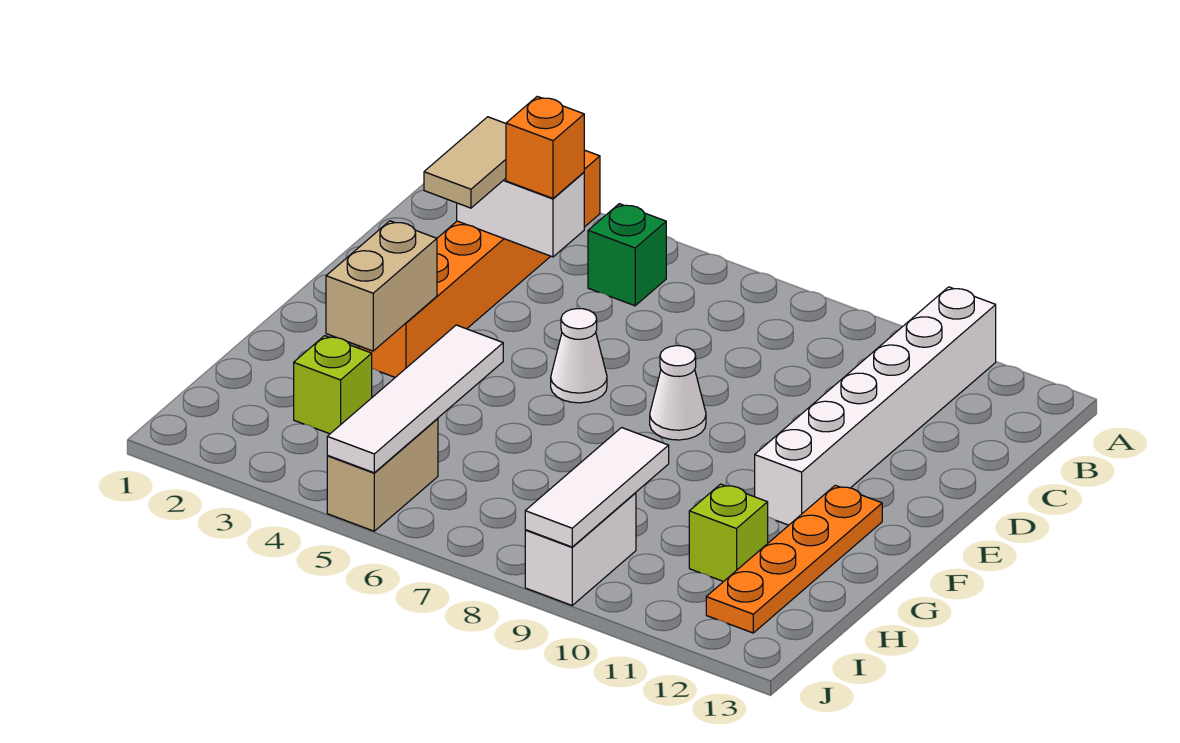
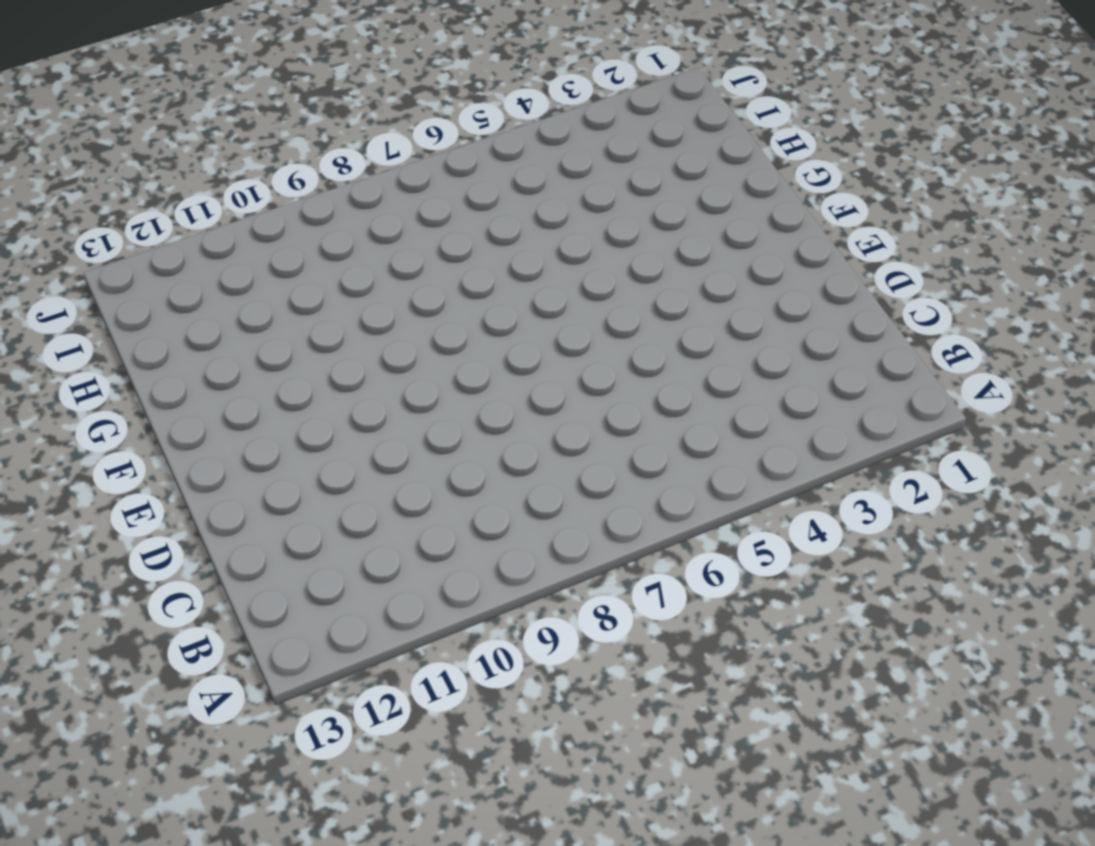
none -> orange 1x6 brick [359,150,600,377]
none -> white 1x6 brick [755,287,996,525]
none -> green 1x1 brick [588,204,666,306]

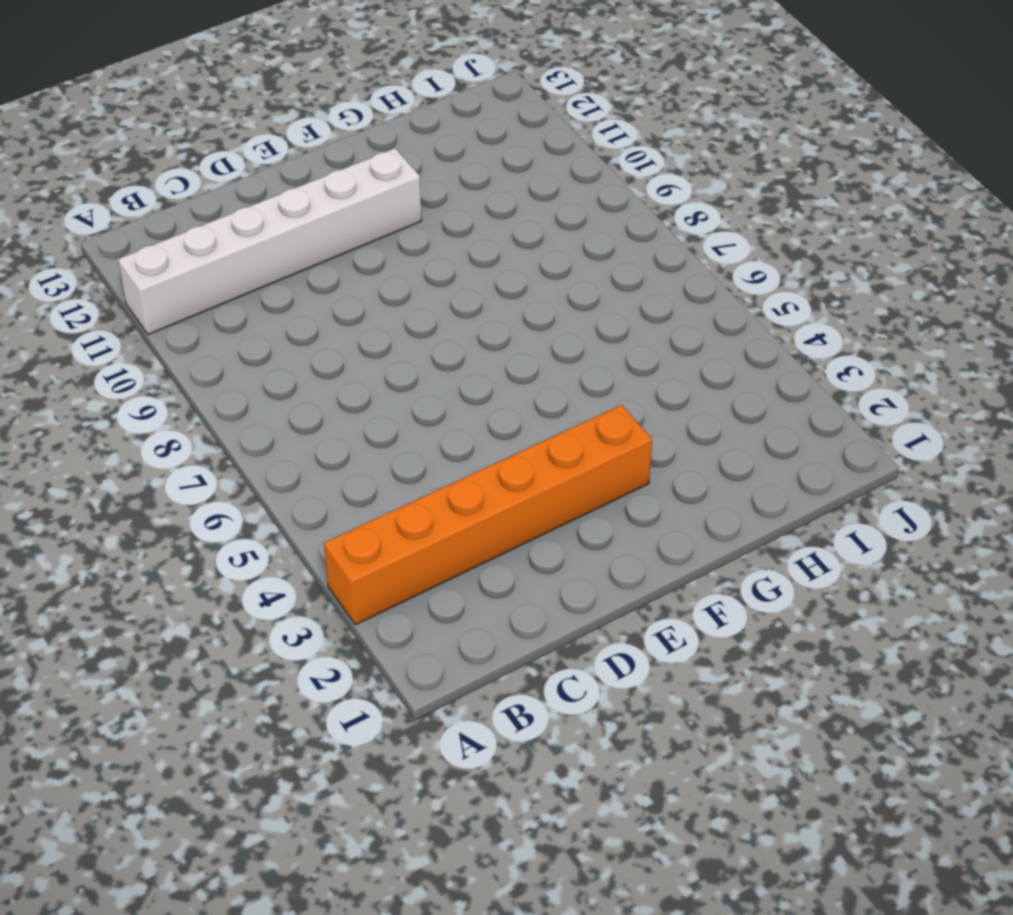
none -> green 1x1 brick [588,204,666,306]
none -> white 1x1 cone [551,309,607,403]
none -> white 1x1 cone [650,346,706,440]

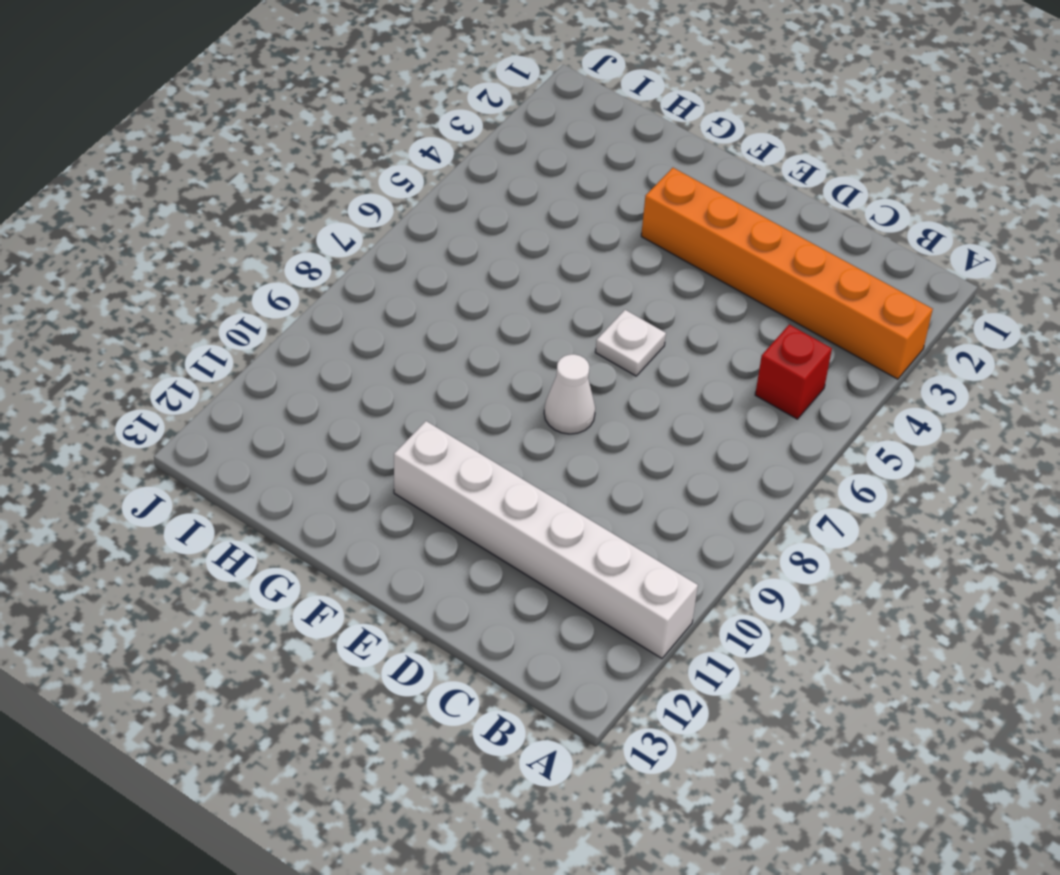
red 1x1 brick [755,325,832,419] -> green 1x1 brick [588,204,666,306]
white 1x1 plate [595,310,666,376] -> white 1x1 cone [551,309,607,403]
none -> orange 1x4 plate [706,485,882,633]
none -> lime 1x1 brick [294,336,372,434]
none -> lime 1x1 brick [689,484,768,582]

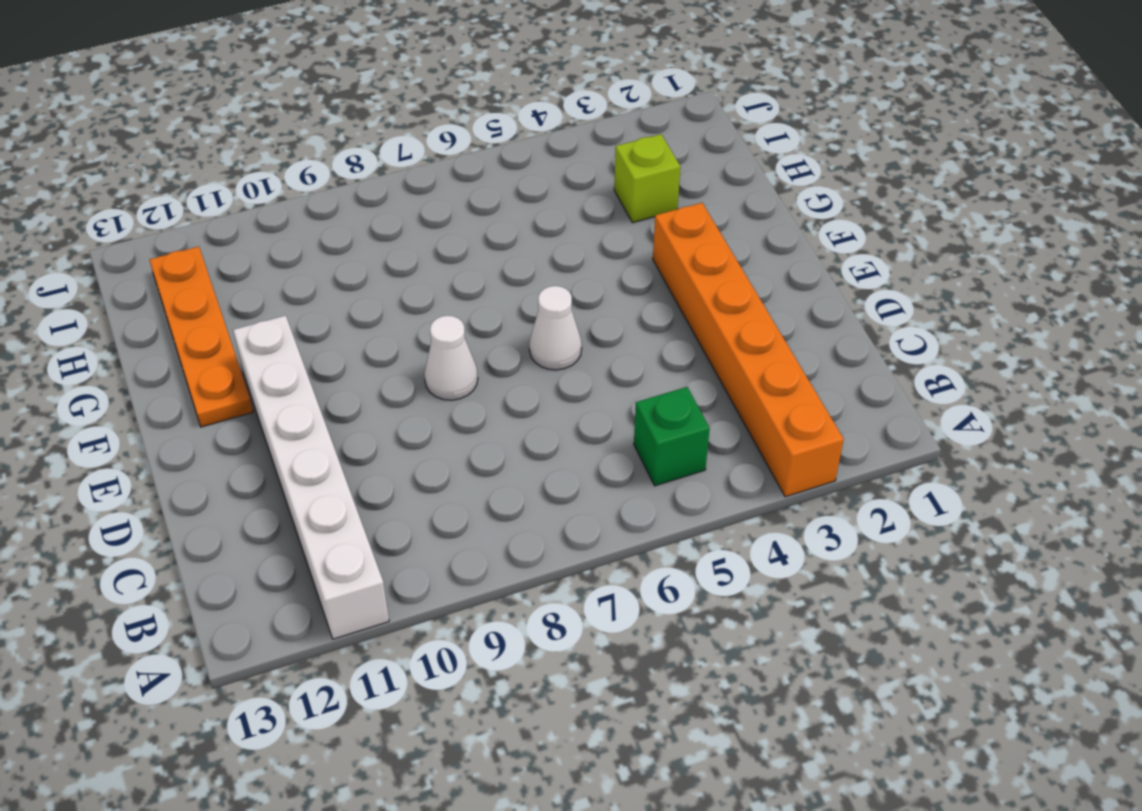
none -> lime 1x1 brick [689,484,768,582]
none -> tan 1x2 brick [327,418,438,531]
none -> white 1x2 brick [525,493,636,605]

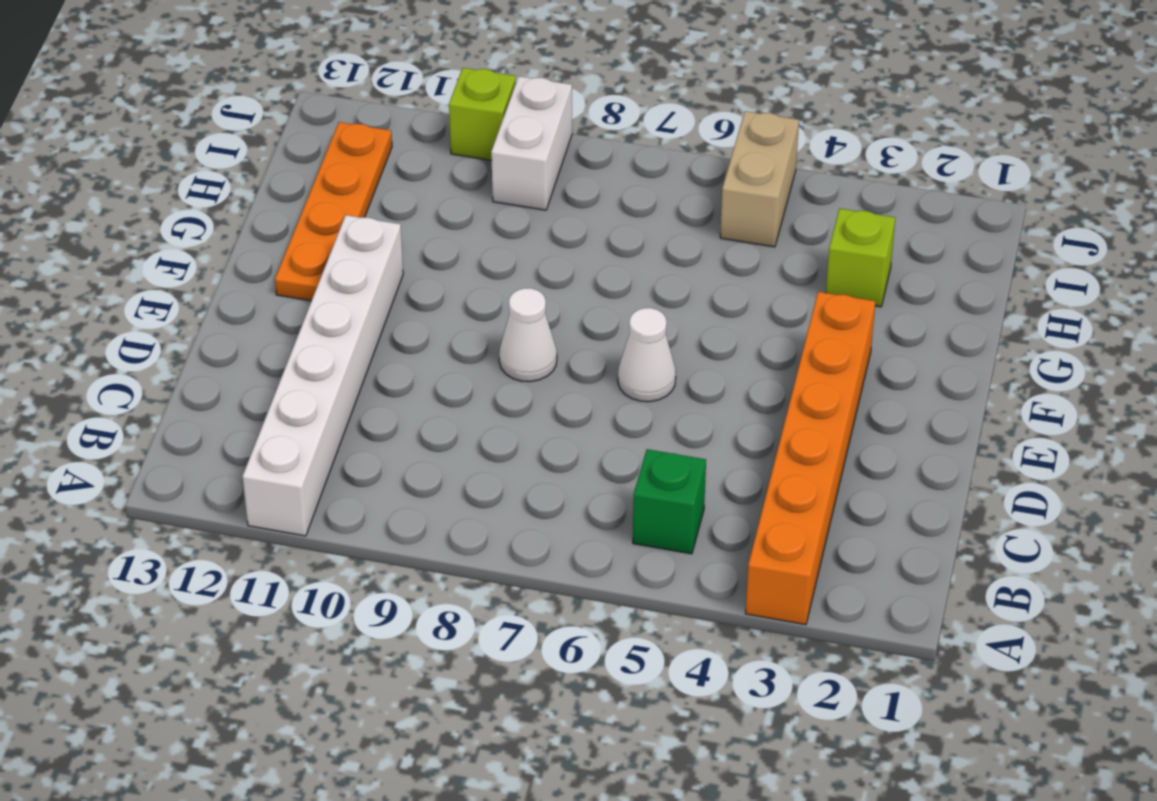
lime 1x1 brick [449,68,516,160] -> lime 1x1 brick moved to [689,484,768,582]
none -> white 1x2 brick [457,172,584,257]
none -> tan 1x2 brick [326,221,437,351]
none -> white 1x4 tile [327,325,503,473]

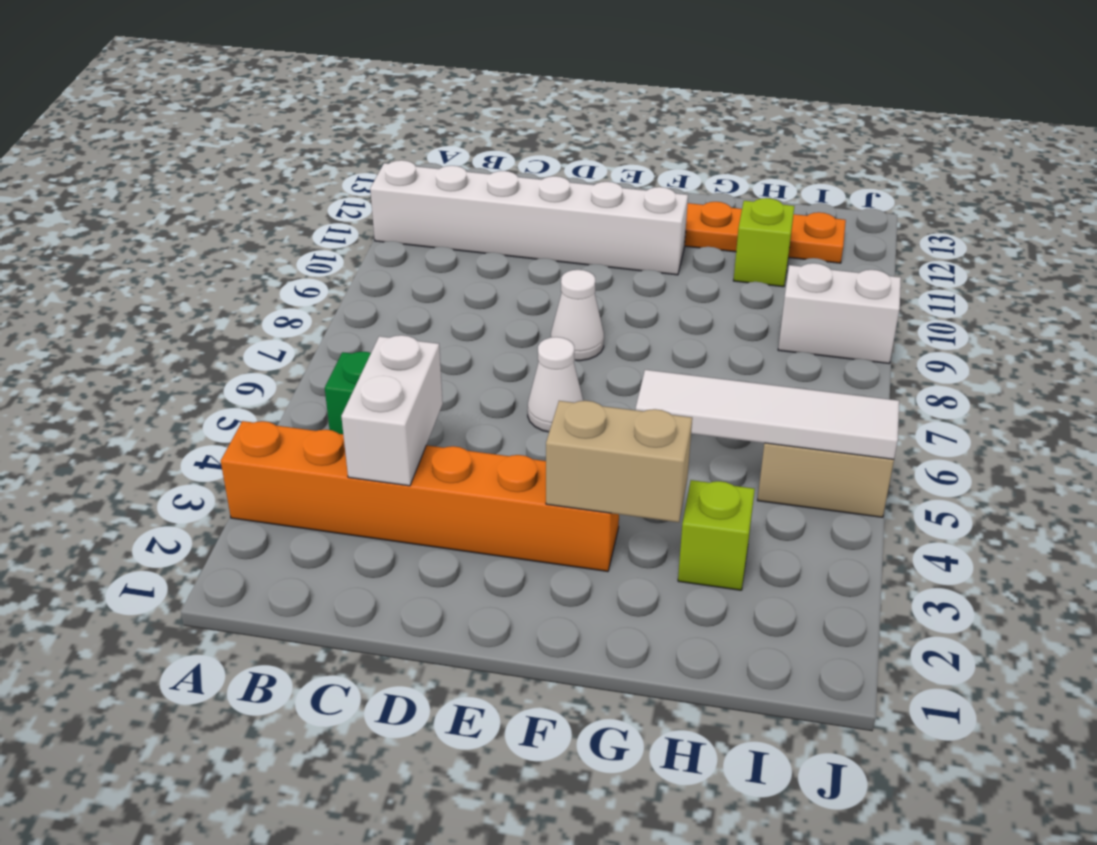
none -> white 1x3 tile [525,428,669,547]
none -> tan 1x2 tile [424,117,506,208]
none -> orange 1x1 brick [506,96,584,198]

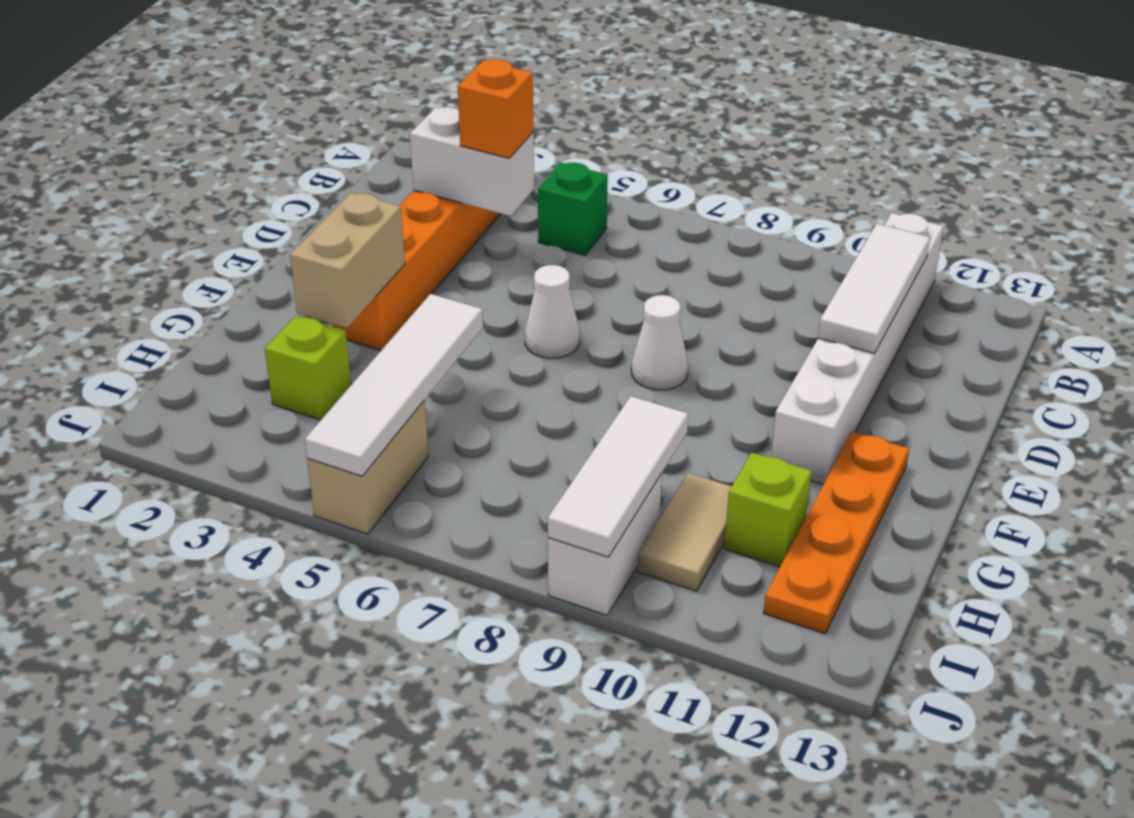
white 1x3 tile [818,224,930,353] -> none
tan 1x2 tile [637,473,732,591] -> tan 1x2 tile moved to [424,117,506,208]

